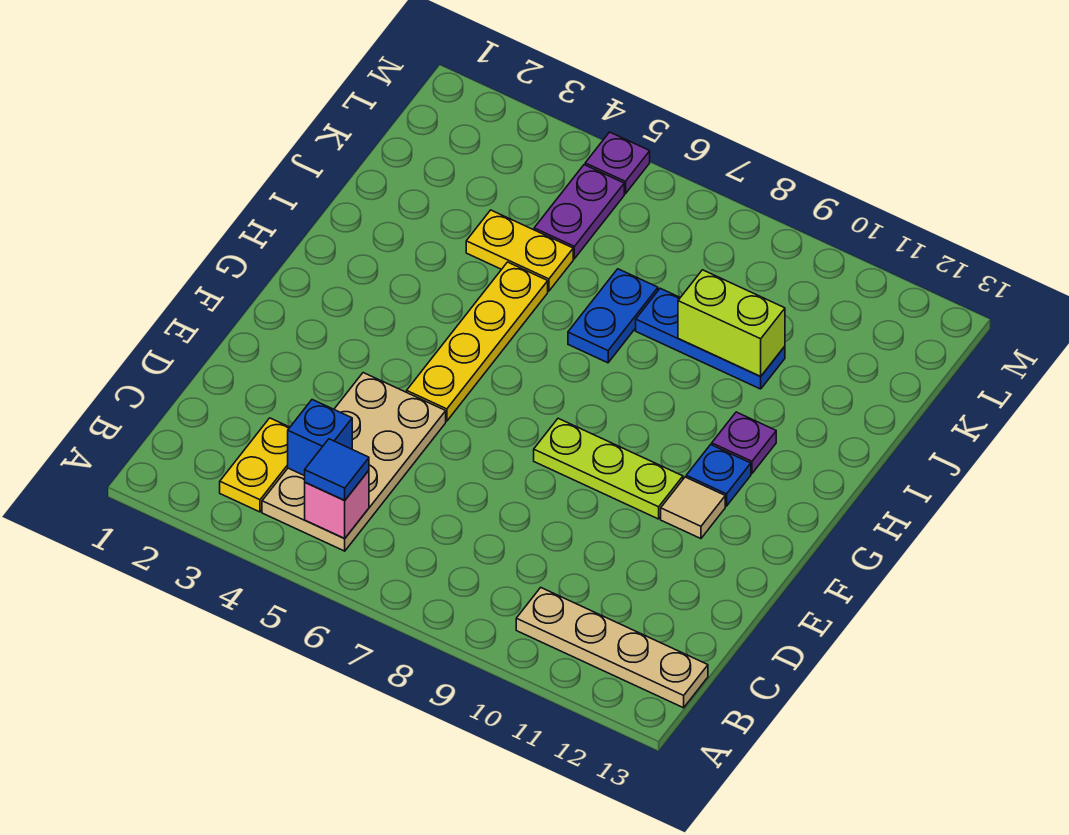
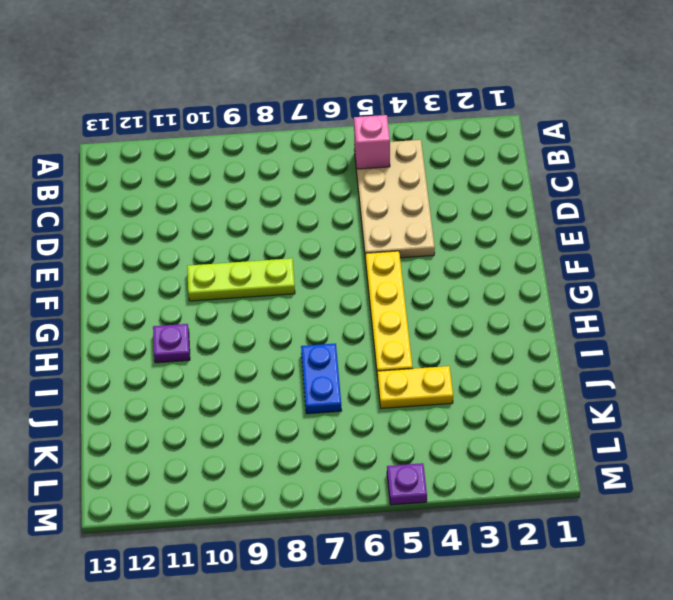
none -> yellow 1x2 plate [220,418,290,512]
none -> tan 1x4 plate [516,588,708,708]
none -> tan 1x1 tile [661,477,725,539]

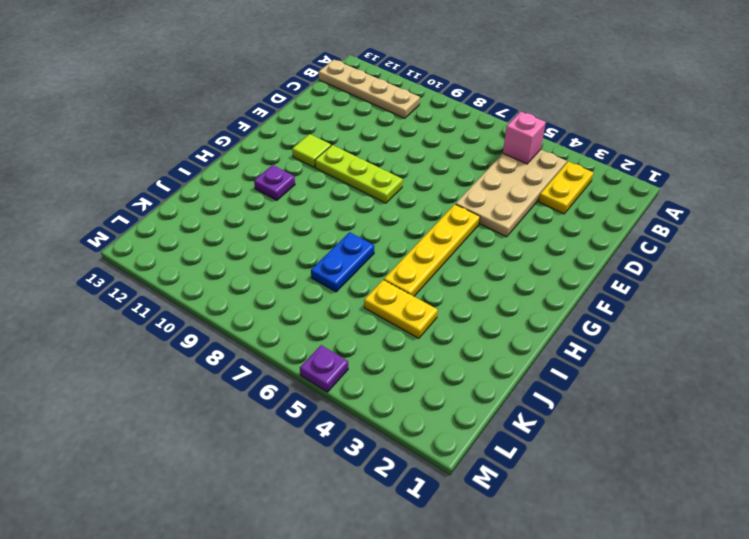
lime 1x1 tile [292,134,331,168] -> tan 1x1 tile [661,477,725,539]
none -> blue 1x1 plate [686,445,751,506]
none -> blue 1x3 plate [636,288,785,389]
none -> purple 1x2 plate [534,165,624,259]

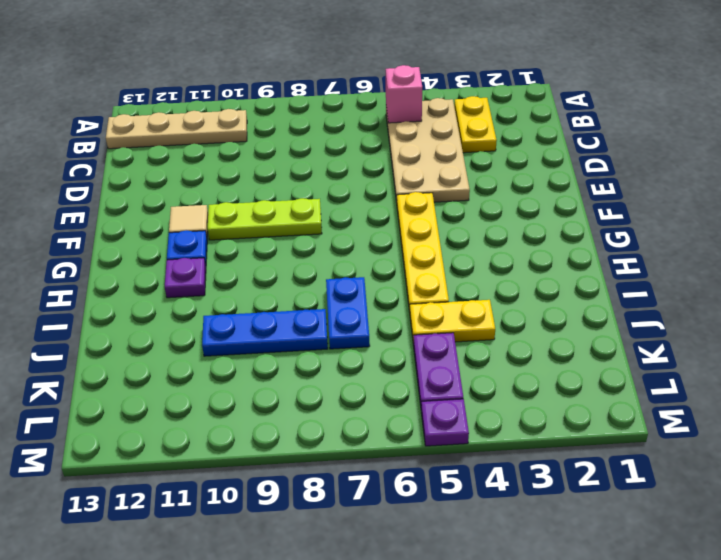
none -> blue 1x1 brick [288,400,352,476]
none -> lime 1x2 brick [678,270,785,376]
none -> blue 1x1 tile [305,439,369,500]

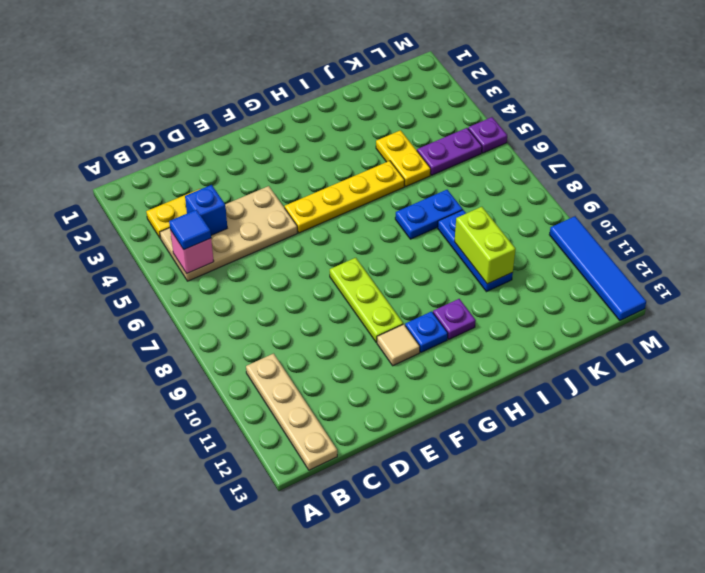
blue 1x4 tile [549,216,646,320] -> none

